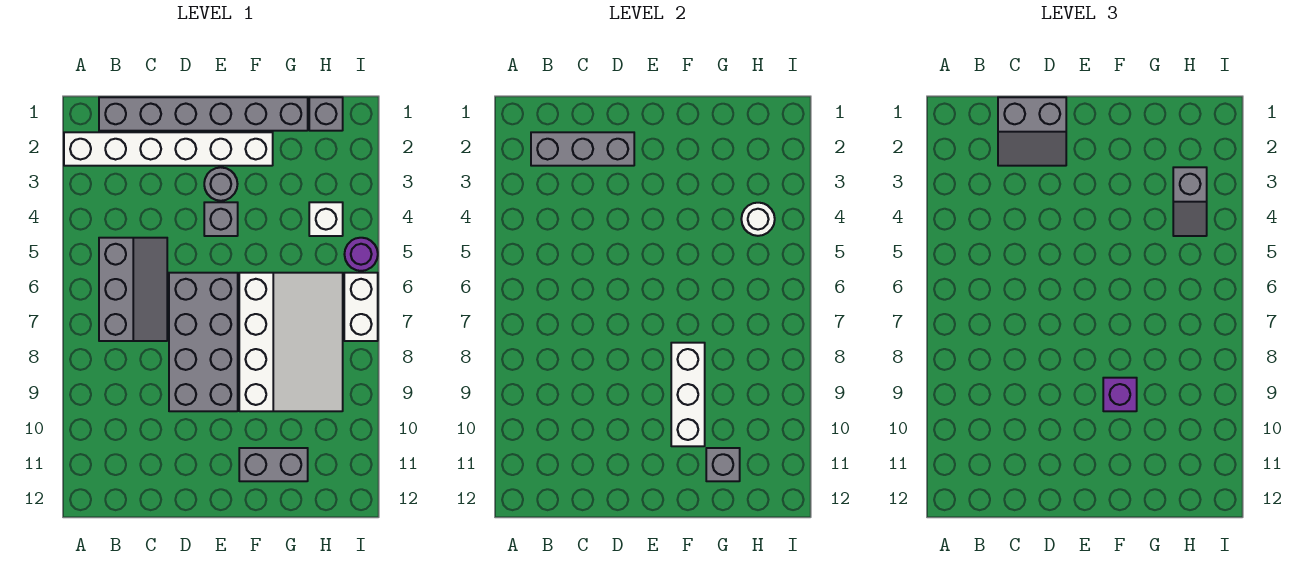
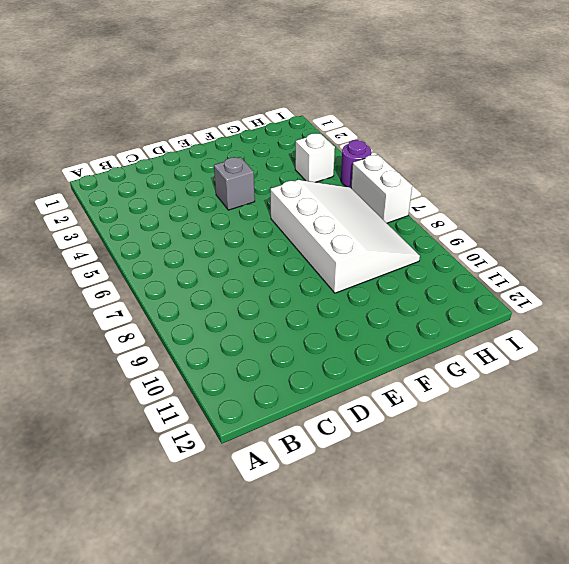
none -> white 1x6 brick [64,132,273,166]
none -> grey 1x6 brick [99,97,308,131]
none -> grey 2x3 slope [99,238,167,341]

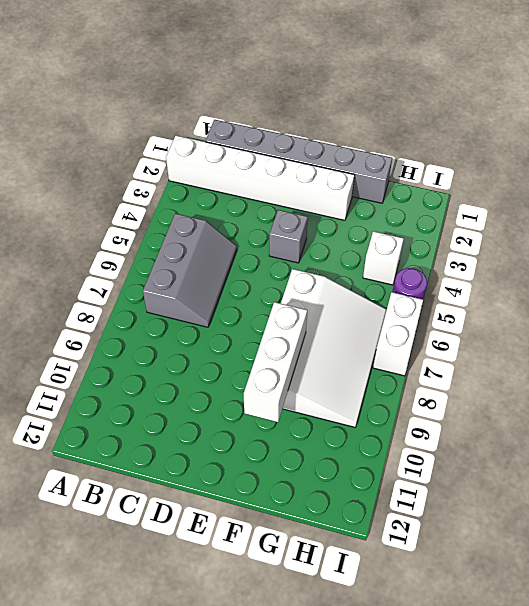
none -> grey 2x4 brick [169,273,238,411]
none -> grey 1x1 round brick [204,167,237,201]
none -> grey 1x2 brick [239,448,308,481]

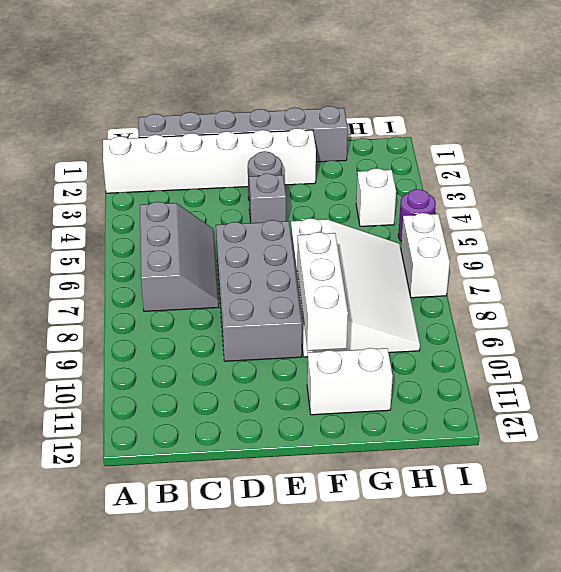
white 1x2 brick [307,348,393,415] -> grey 1x2 brick [239,448,308,481]
none -> grey 1x1 brick [309,97,343,131]
none -> grey 1x3 brick [531,132,634,166]
none -> grey 1x1 brick [706,448,740,481]

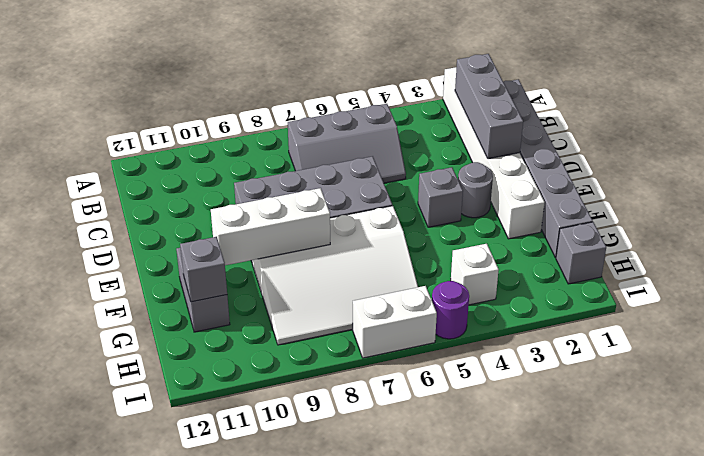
none -> white 1x1 round brick [741,203,775,236]
none -> grey 2x2 slope [998,97,1066,166]
none -> purple 1x1 brick [1103,378,1137,411]

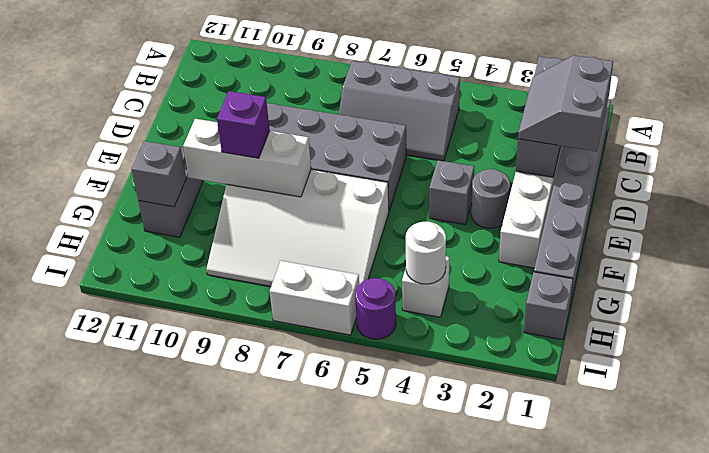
none -> grey 1x2 slope [1173,167,1207,236]

